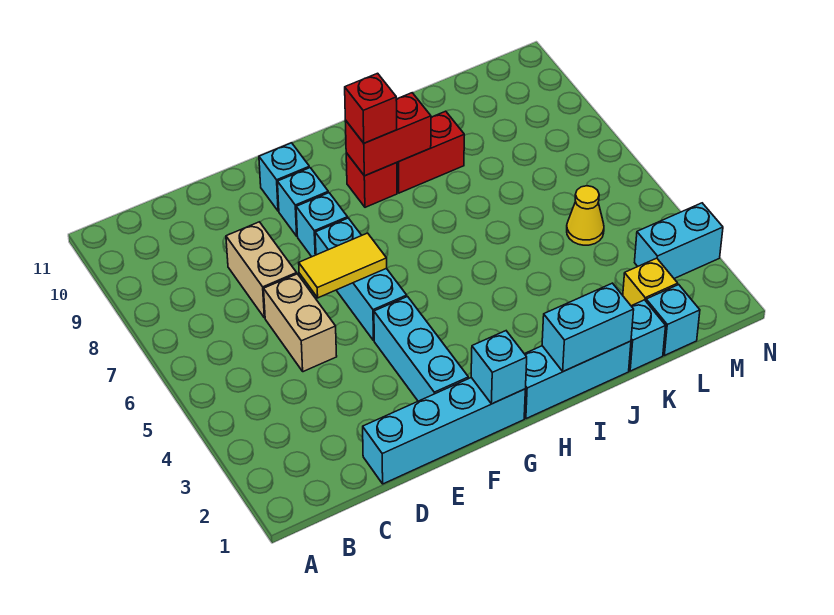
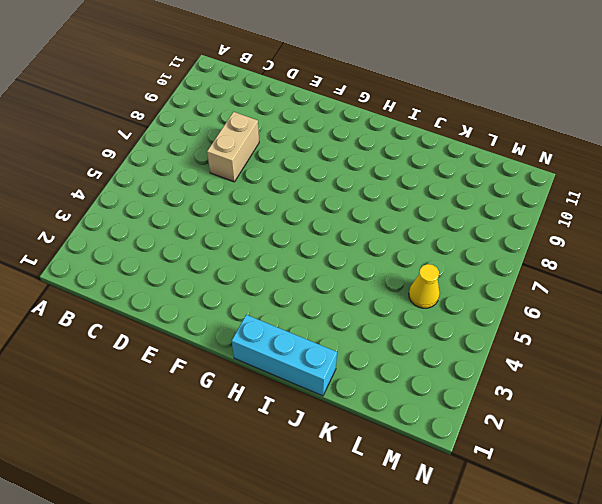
none -> cyan 1x4 brick [363,378,525,484]
none -> tan 1x2 brick [264,274,337,372]
none -> cyan 1x3 brick [374,297,468,401]

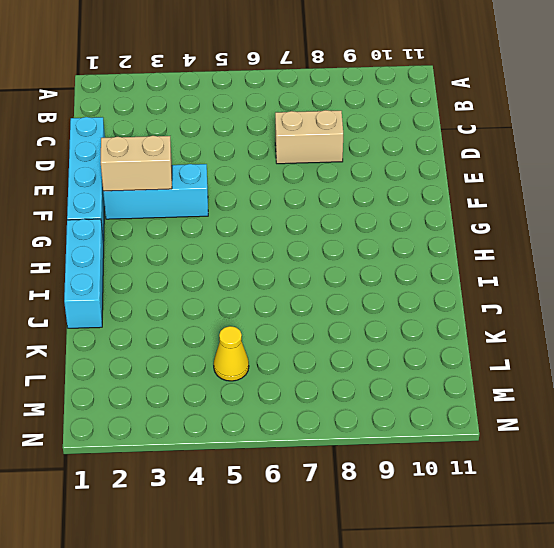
tan 1x2 brick [101,136,172,191] -> tan 1x2 brick moved to [264,274,337,372]
none -> cyan 1x3 brick [315,218,407,341]
none -> cyan 1x1 brick [296,193,348,257]
none -> cyan 1x1 brick [277,168,328,236]

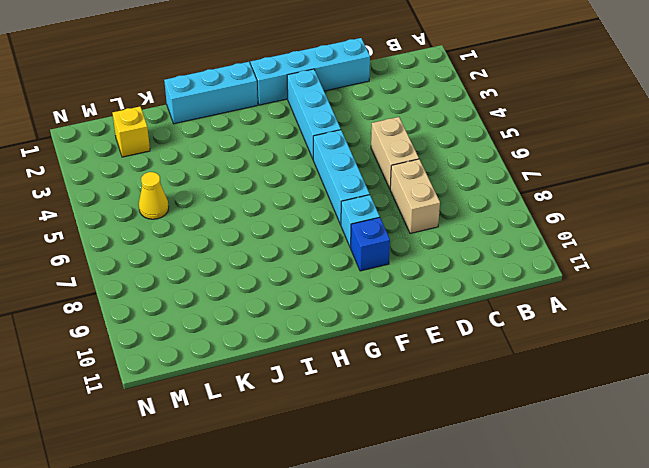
blue 1x1 brick [351,217,390,271] -> cyan 1x1 brick [277,168,328,236]
none -> cyan 1x1 brick [259,143,309,211]
none -> red 1x1 brick [346,153,397,207]
none -> red 1x2 brick [397,111,464,193]

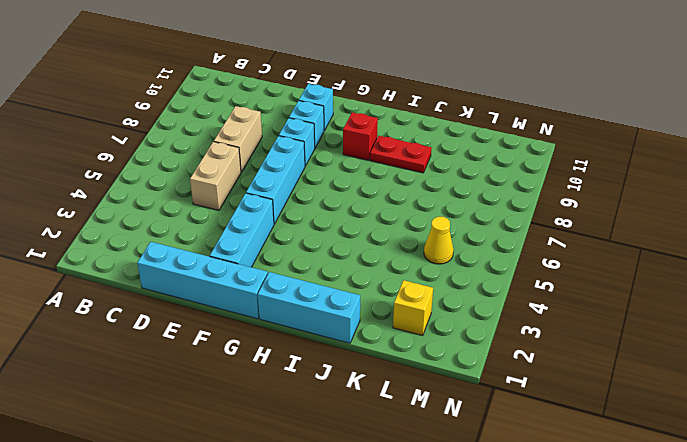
red 1x2 plate [370,136,432,173] -> red 1x2 brick [397,111,464,193]
none -> cyan 1x1 brick [629,300,666,371]
none -> cyan 1x1 brick [646,285,700,355]
none -> cyan 1x2 brick [635,203,723,279]

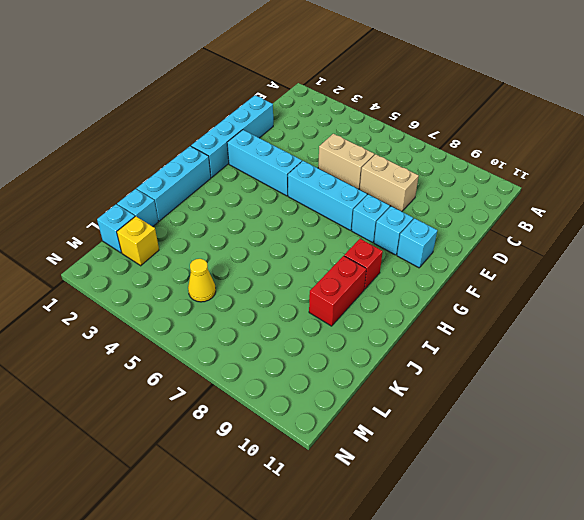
none -> cyan 1x2 brick [635,203,723,279]
none -> yellow 1x2 tile [299,233,387,298]
none -> cyan 1x1 brick [471,331,527,404]

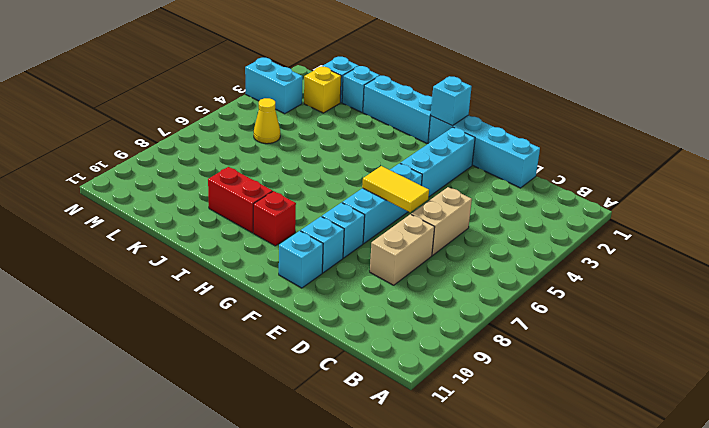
none -> red 1x2 brick [345,93,431,176]
none -> cyan 1x2 brick [542,283,634,372]
none -> red 1x1 brick [345,73,397,143]

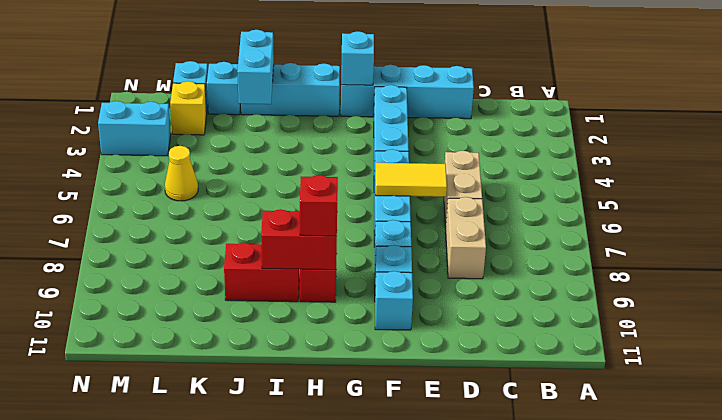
cyan 1x2 brick [237,30,274,104] -> cyan 1x2 brick turned to [542,283,634,372]

